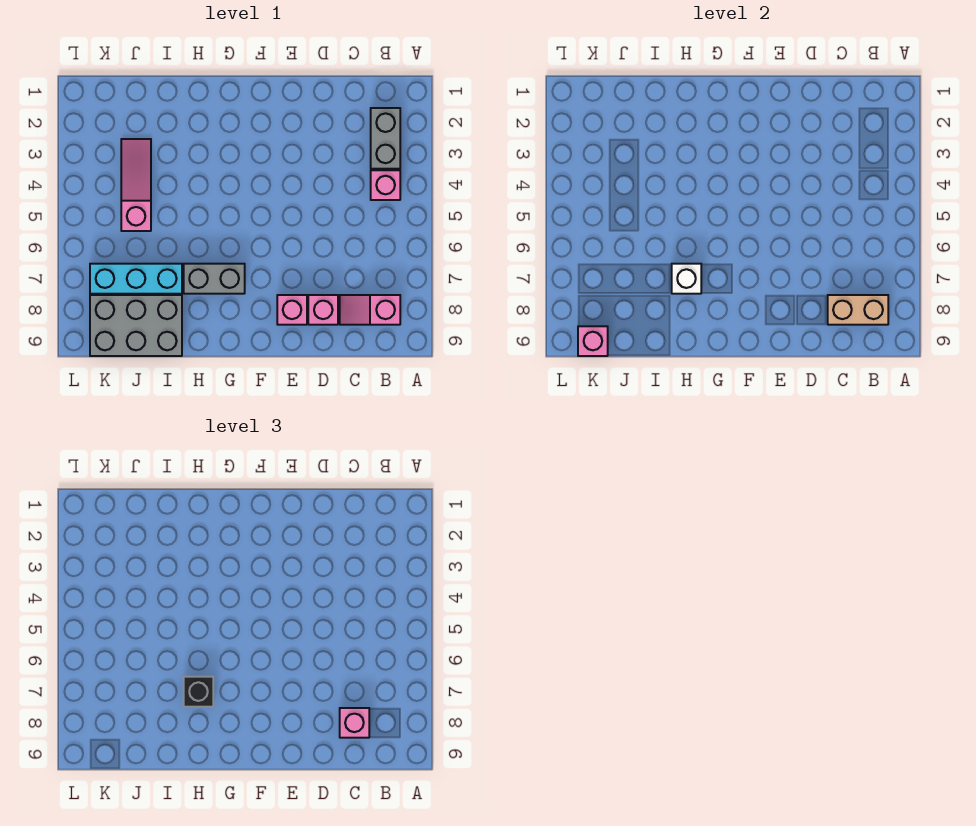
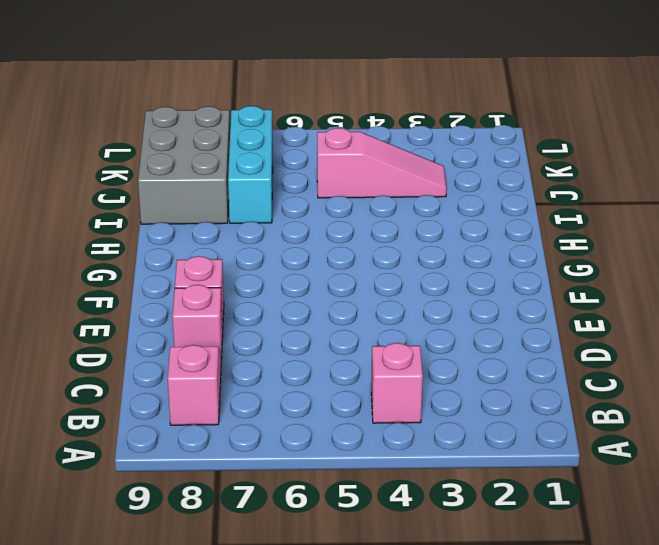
none -> grey 1x2 brick [371,108,400,169]
none -> grey 1x2 brick [184,264,245,294]
none -> tan 1x2 brick [828,295,888,325]

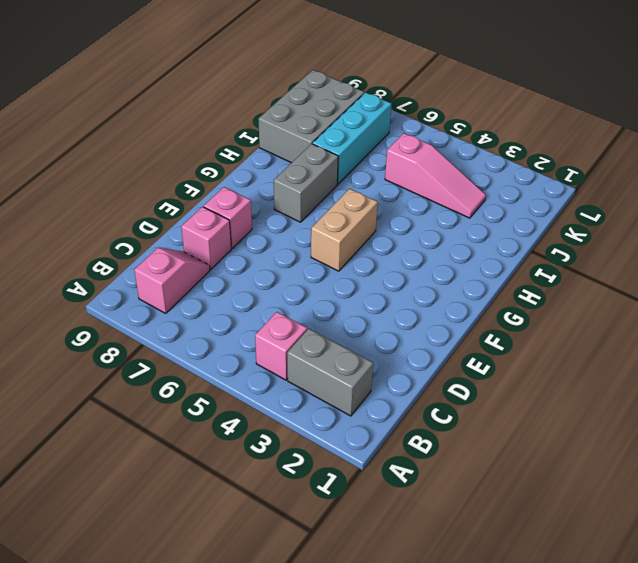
tan 1x2 brick [311,189,378,271] -> tan 1x2 brick moved to [828,295,888,325]
none -> white 1x1 brick [672,264,701,294]
none -> pink 1x1 brick [578,326,608,356]
none -> pink 1x1 brick [340,708,369,738]

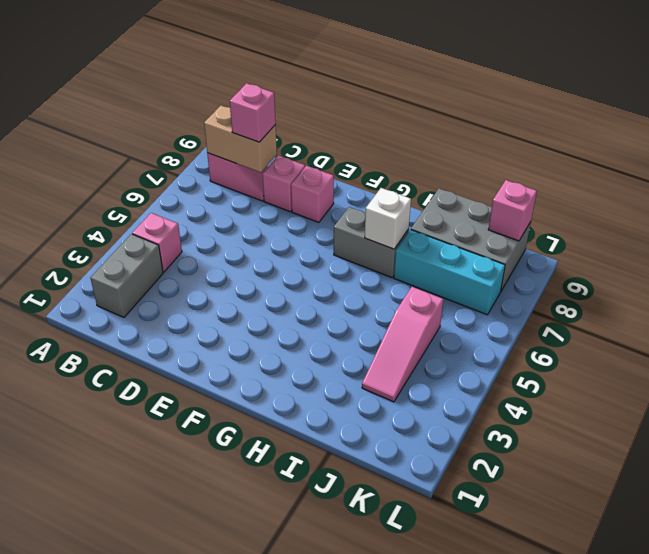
none -> black 1x1 brick [184,677,213,707]

